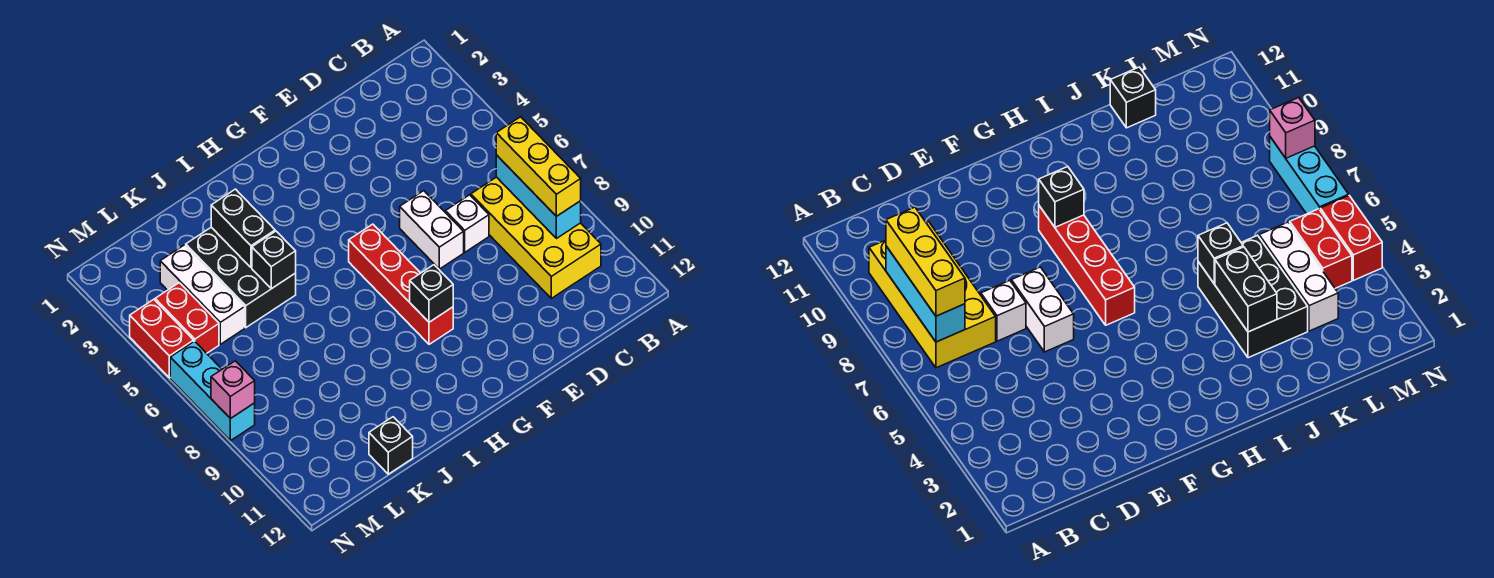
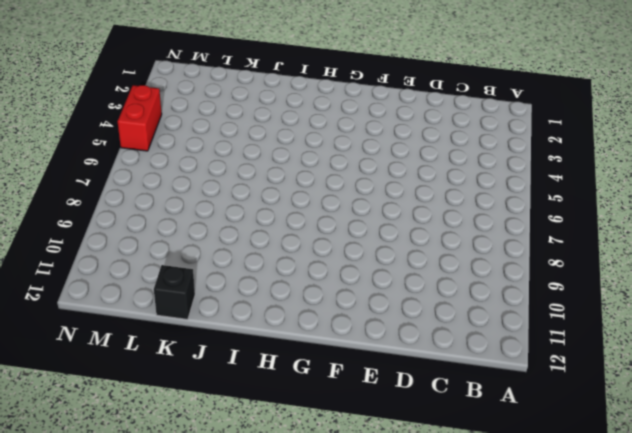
none -> yellow 2x4 brick [471,177,601,298]
none -> white 1x1 brick [445,195,489,252]
none -> white 1x2 brick [400,191,464,269]

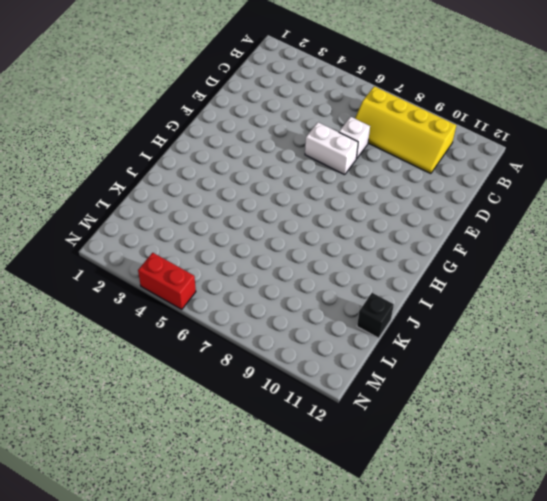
yellow 2x4 slope [355,86,456,174] -> yellow 2x4 brick [471,177,601,298]
none -> red 1x4 brick [349,224,453,344]
none -> black 2x3 brick [186,227,296,328]
none -> white 1x3 brick [160,245,245,344]

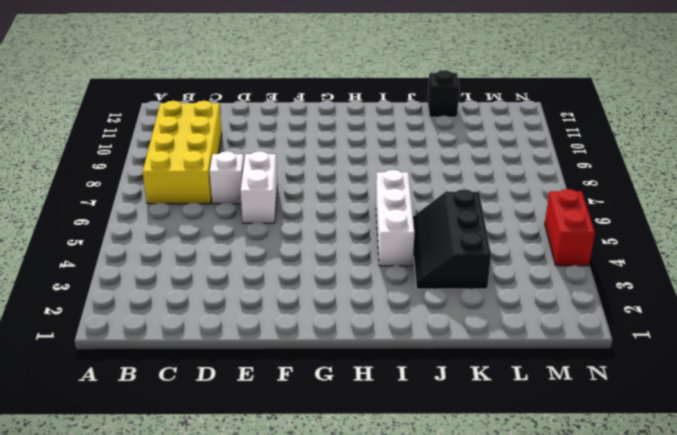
white 1x3 brick [376,170,414,266] -> white 1x3 brick moved to [160,245,245,344]
black 2x3 slope [413,189,491,289] -> black 2x3 brick [186,227,296,328]
none -> red 1x4 brick [349,224,453,344]
none -> red 1x2 brick [155,283,219,353]
none -> cyan 1x3 brick [170,341,255,441]

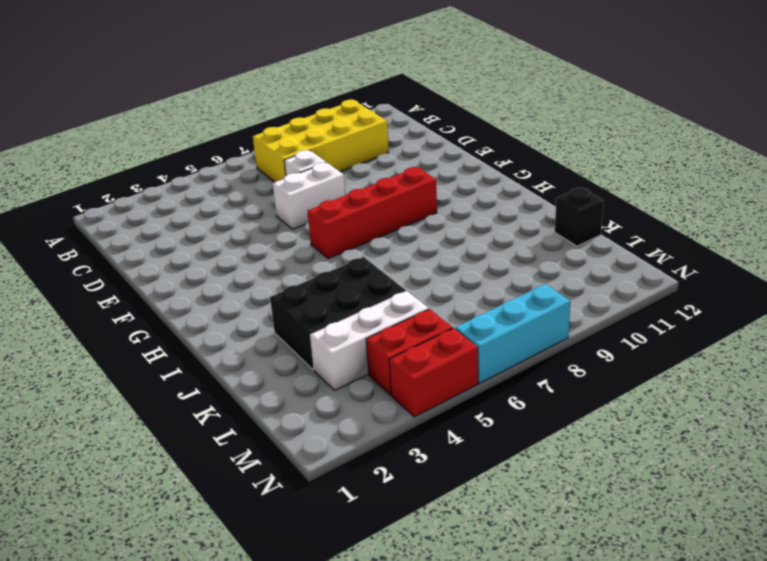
none -> cyan 1x3 brick [496,155,581,239]
none -> black 1x1 brick [410,265,453,322]
none -> black 1x2 brick [211,189,275,268]

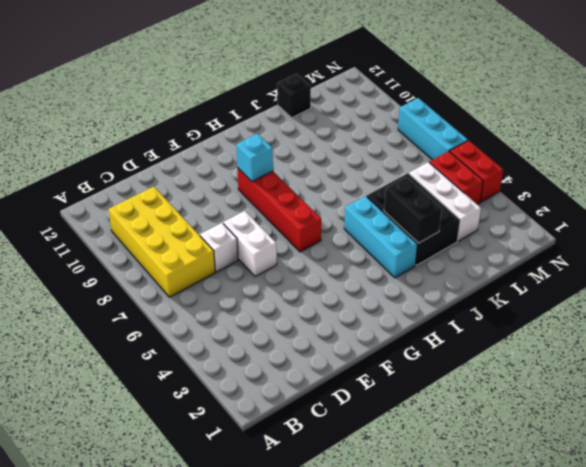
cyan 1x1 brick [236,134,273,182] -> black 1x1 brick [410,265,453,322]
cyan 1x3 brick [344,196,417,278] -> cyan 1x3 brick moved to [496,155,581,239]
none -> black 1x1 brick [252,231,296,289]
none -> pink 1x1 brick [211,361,255,419]
none -> yellow 1x3 brick [496,117,581,216]

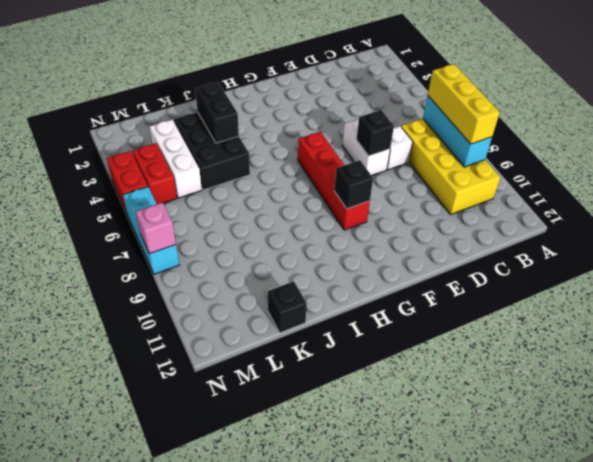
black 1x1 brick [357,110,394,156] -> black 1x1 brick moved to [252,231,296,289]

